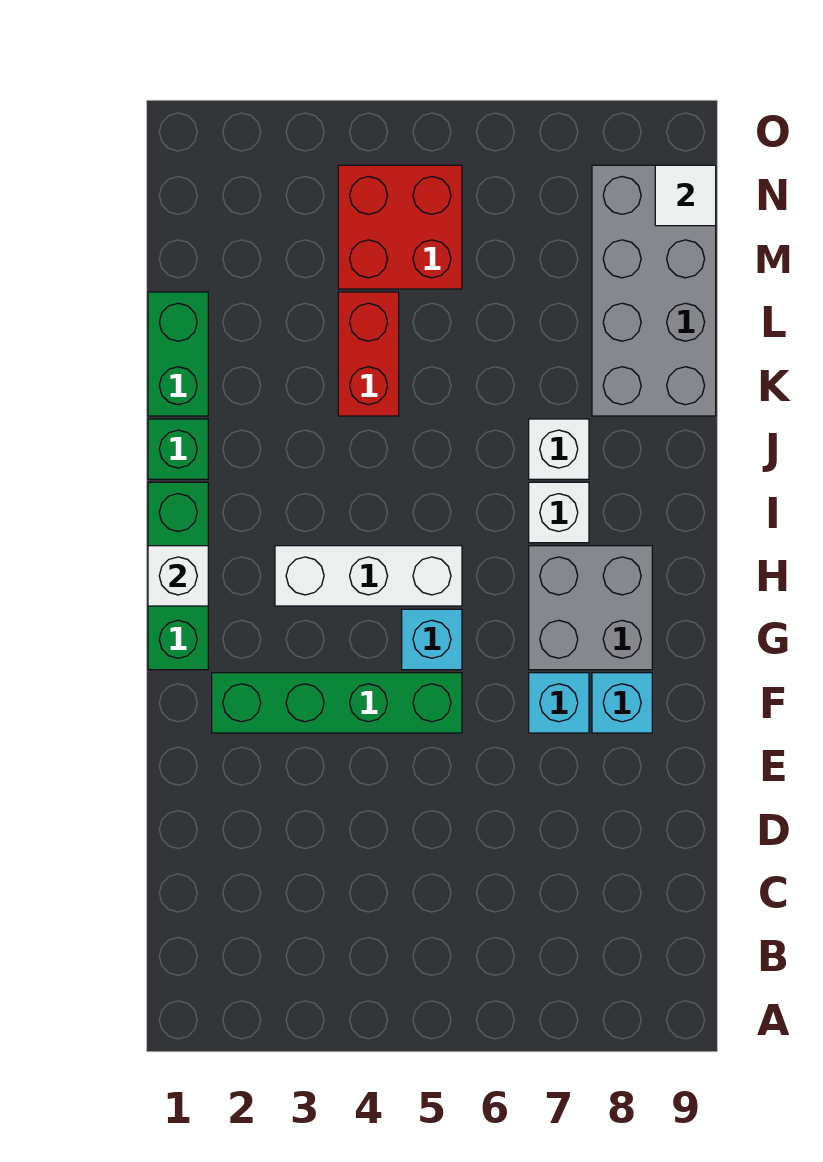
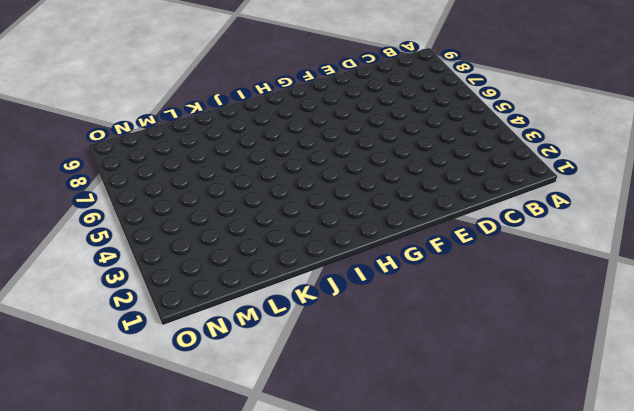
none -> green 1x4 brick [212,673,462,733]
none -> cyan 1x1 brick [529,673,589,733]
none -> cyan 1x1 brick [592,673,652,733]

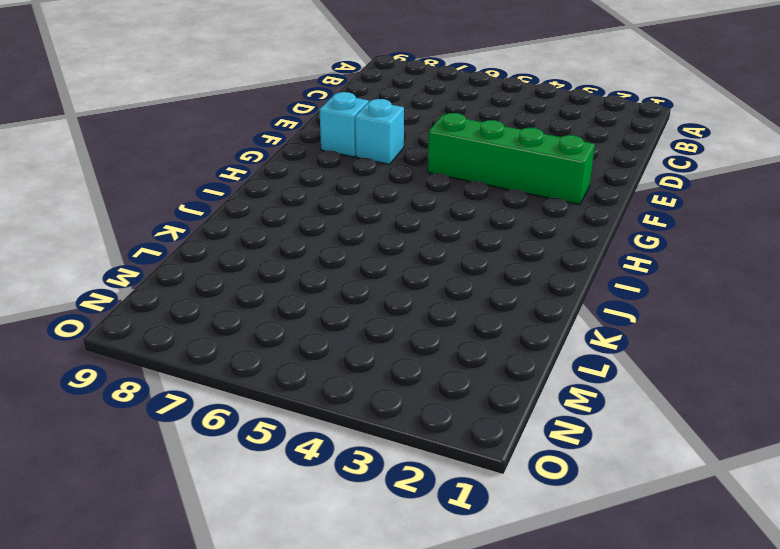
none -> green 1x3 brick [148,482,208,670]
none -> cyan 1x1 brick [402,609,462,670]
none -> grey 2x2 brick [529,546,652,670]

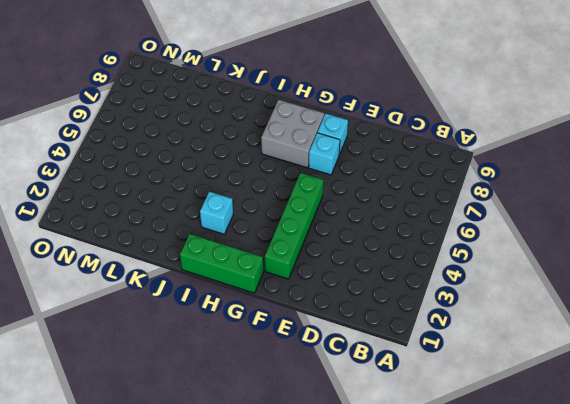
cyan 1x1 brick [200,192,233,234] -> cyan 1x1 brick moved to [402,609,462,670]
none -> white 1x3 brick [275,546,462,606]
none -> white 1x1 brick [529,482,589,543]
none -> green 1x1 brick [148,419,208,479]

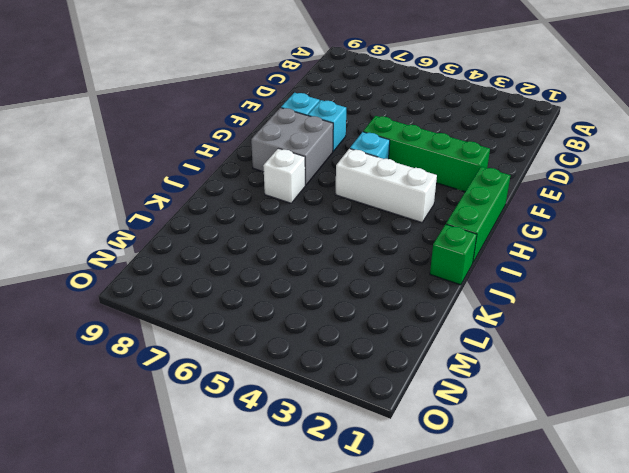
none -> white 1x1 brick [529,419,589,479]
none -> green 1x2 brick [148,292,208,416]
none -> red 1x2 brick [338,292,399,416]

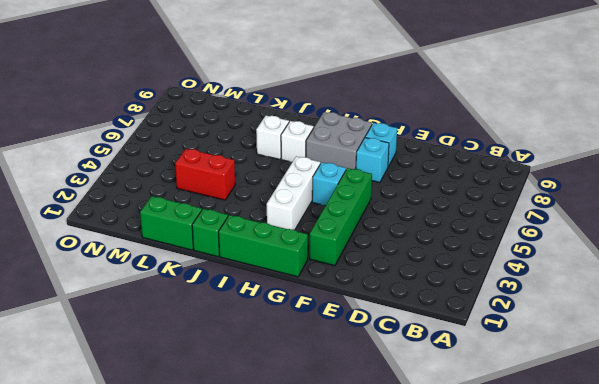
none -> grey 2x4 brick [592,165,716,416]
none -> red 2x2 brick [338,165,462,289]
none -> white 1x1 brick [148,546,208,606]

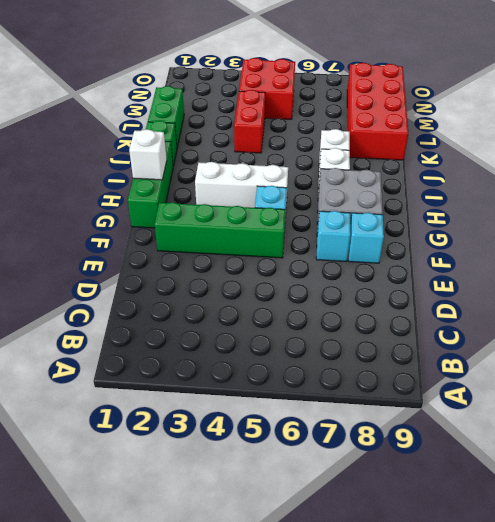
red 2x4 brick [347,63,408,160] -> grey 2x4 brick [592,165,716,416]
none -> white 1x1 tile [655,165,716,226]

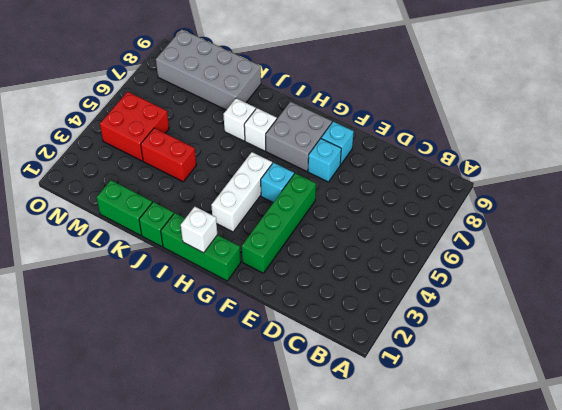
none -> white 1x1 tile [655,165,716,226]

